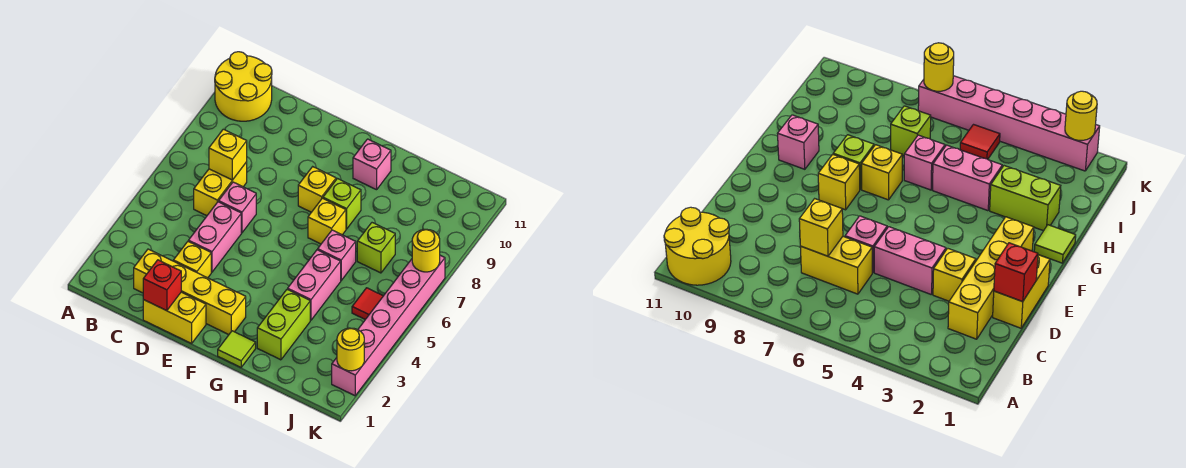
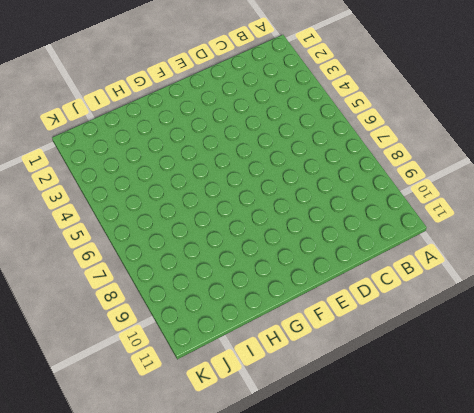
none -> yellow 2x2 round brick [215,52,272,121]
none -> yellow 1x4 brick [134,249,246,334]
none -> yellow 1x2 brick [194,162,247,216]

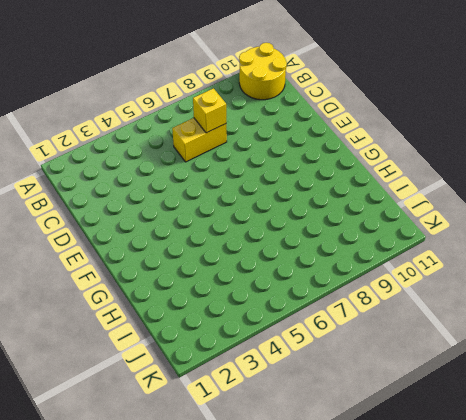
none -> yellow 1x4 brick [134,249,246,334]
none -> yellow 1x2 brick [143,292,206,343]
none -> yellow 1x1 brick [173,242,211,278]

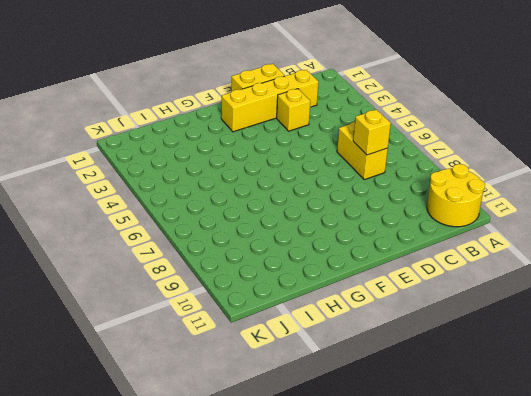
none -> pink 1x2 brick [188,202,241,272]
none -> pink 1x1 brick [219,182,256,233]
none -> yellow 1x1 brick [298,167,336,212]

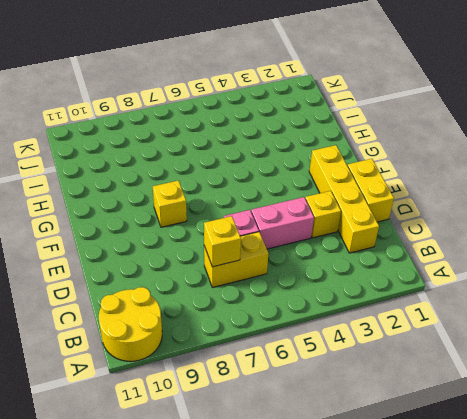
none -> lime 1x1 tile [218,331,256,367]
none -> yellow 1x1 brick [308,198,346,244]
none -> lime 1x1 brick [323,179,361,229]

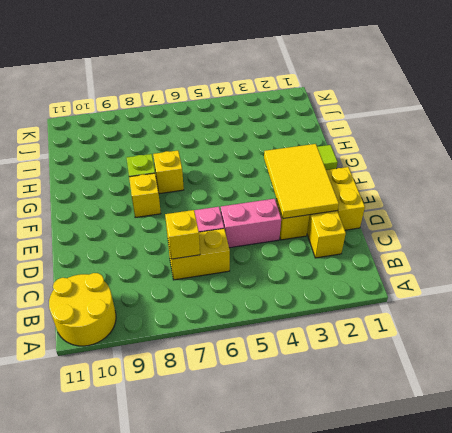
yellow 2x3 tile [264,144,339,219] -> none
none -> pink 1x1 brick [353,139,391,190]
none -> lime 1x2 brick [257,289,310,360]
none -> pink 1x2 brick [288,250,341,320]

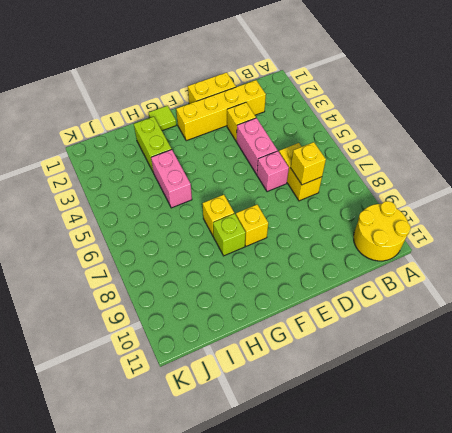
none -> pink 1x1 brick [353,139,391,190]
none -> pink 1x1 brick [318,230,356,280]
none -> lime 1x1 brick [357,223,395,273]

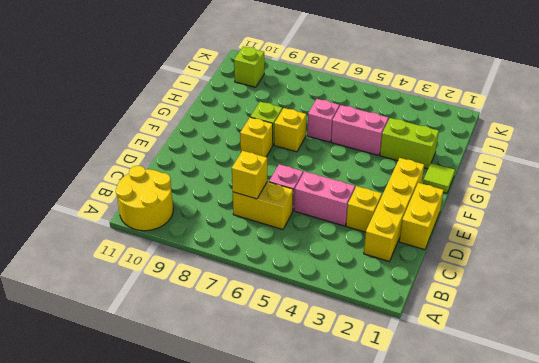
lime 1x1 brick [234,46,264,87] -> lime 1x1 brick moved to [357,223,395,273]
none -> pink 1x1 brick [353,139,391,190]
none -> red 1x1 tile [352,288,383,319]
none -> pink 1x6 brick [332,255,445,396]

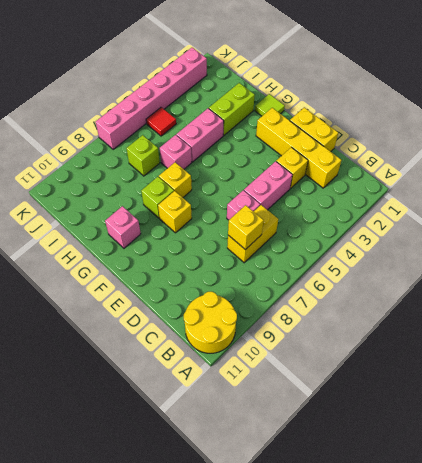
none -> red 1x1 brick [143,260,181,311]
none -> yellow 1x1 round brick [337,328,364,371]
none -> yellow 1x1 round brick [412,229,440,272]

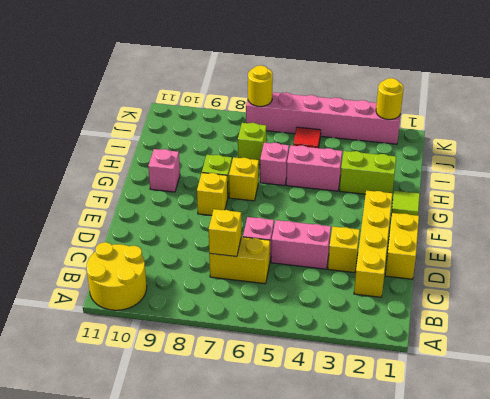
none -> red 1x1 brick [143,260,181,311]

